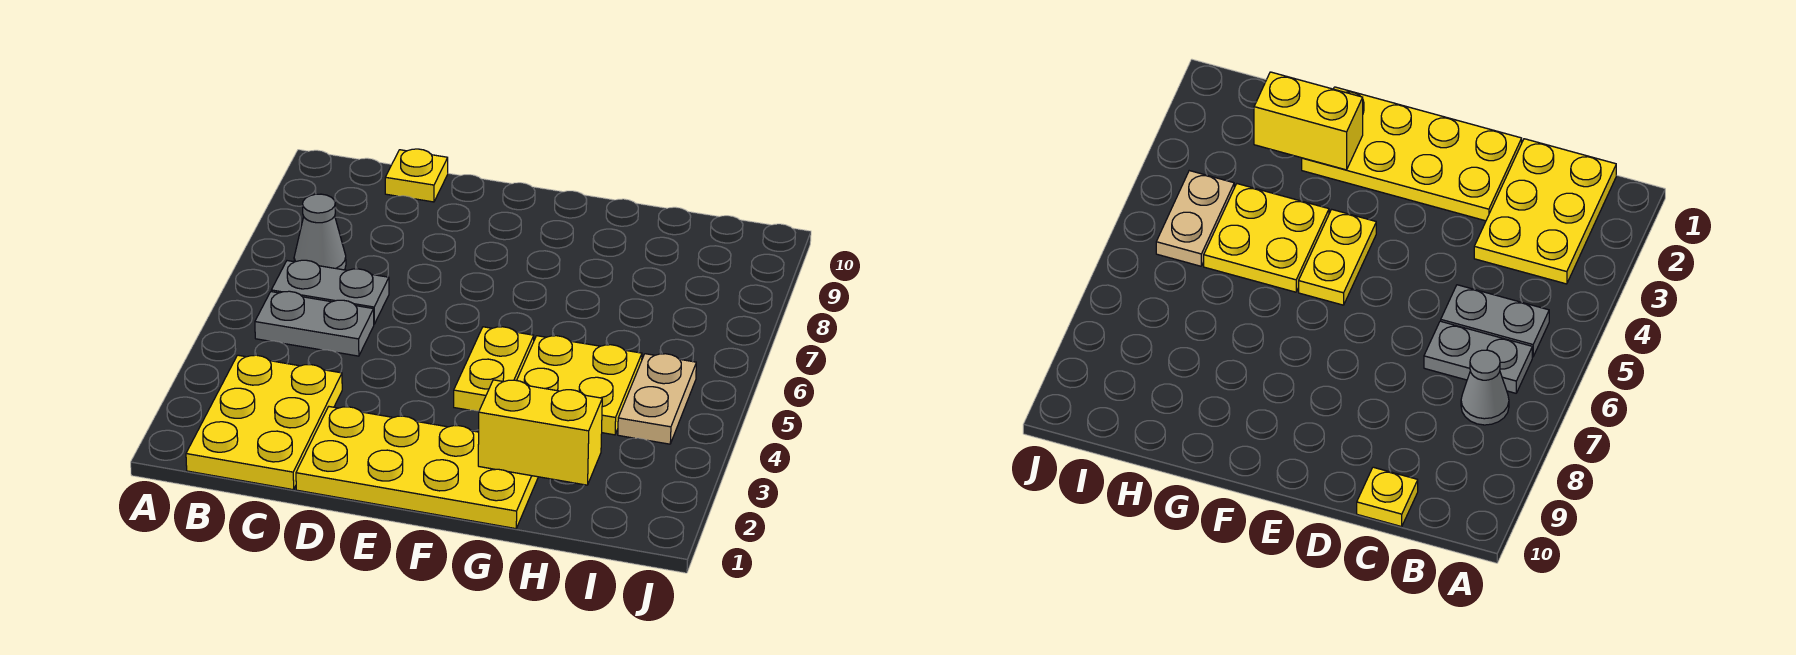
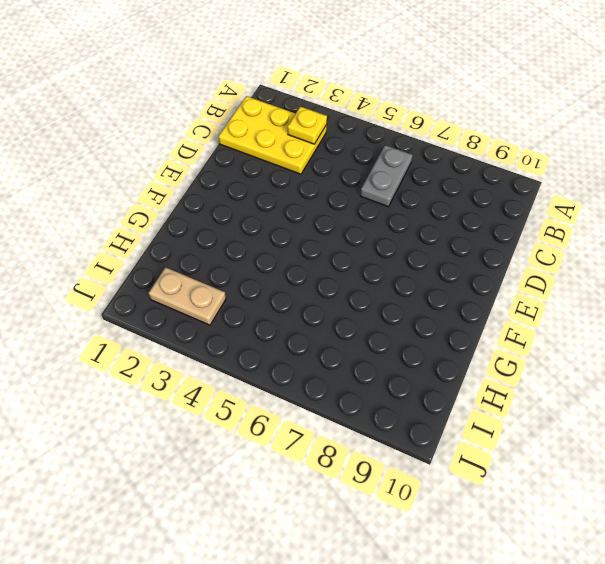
yellow 1x1 plate [287,107,327,144] -> yellow 1x1 plate moved to [385,149,448,202]
tan 1x2 plate [149,267,226,325] -> tan 1x2 plate moved to [618,354,696,444]
none -> grey 1x2 plate [255,291,374,356]
none -> grey 1x1 cone [294,194,346,270]

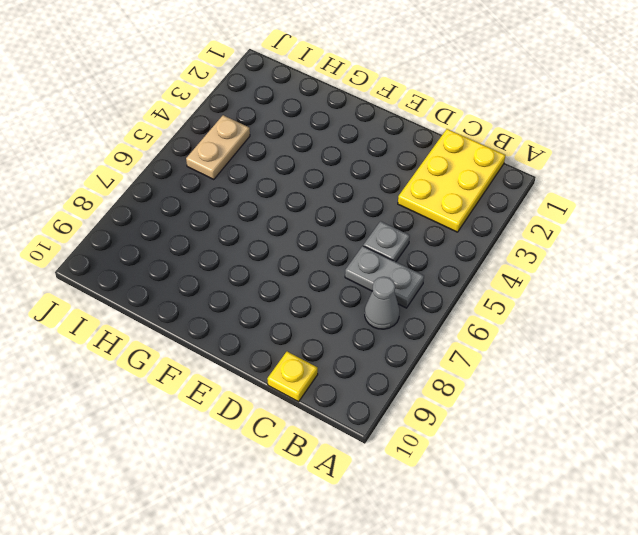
grey 1x1 plate [363,221,410,262] -> grey 1x2 plate [255,291,374,356]
none -> yellow 2x4 plate [296,407,538,529]
none -> yellow 1x2 plate [454,327,534,411]

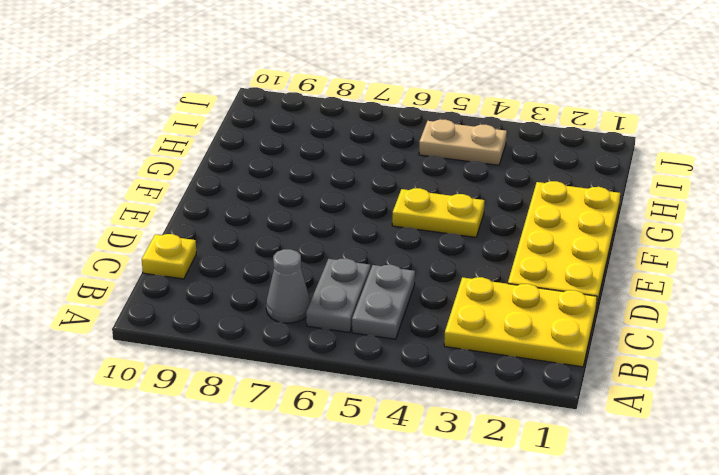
none -> yellow 2x2 plate [517,336,642,435]
none -> yellow 1x2 brick [478,380,602,485]

